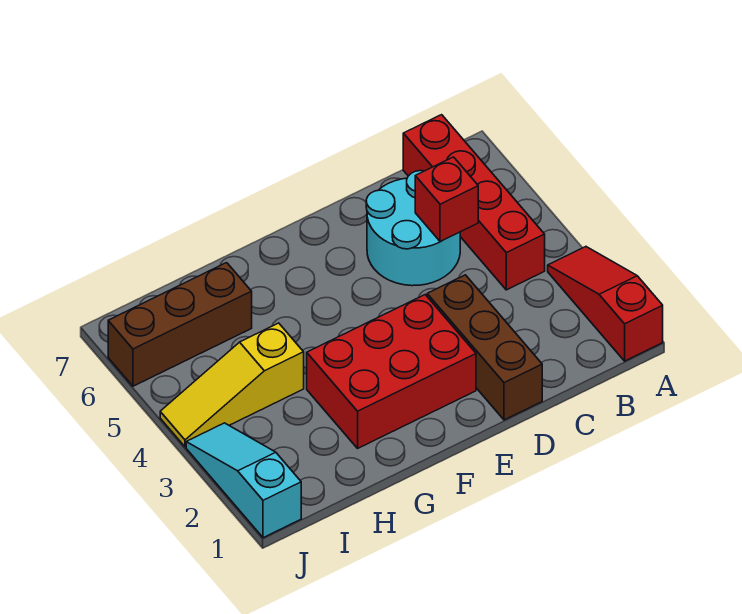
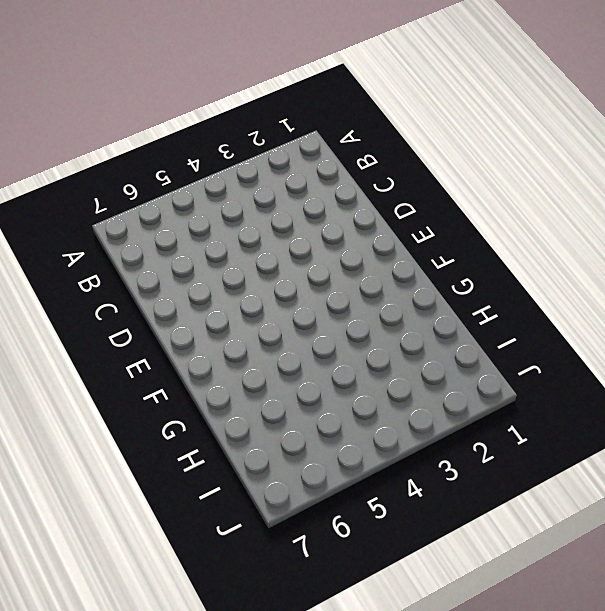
none -> red 1x3 slope [548,247,663,361]
none -> red 1x4 brick [403,115,545,290]

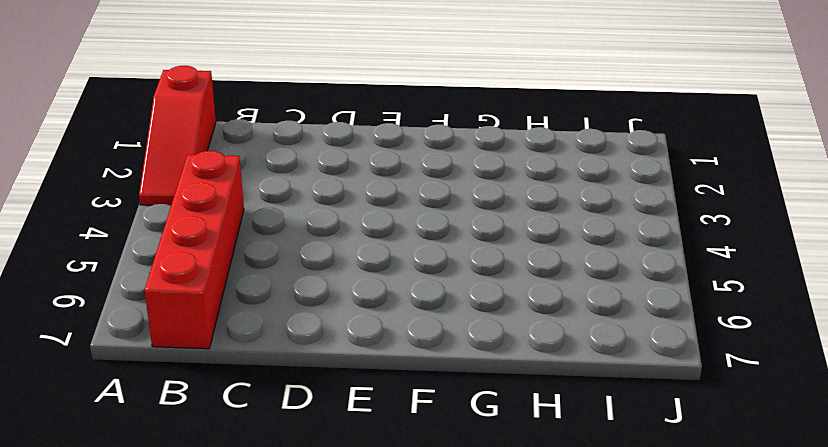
none -> cyan 2x2 round brick [366,171,460,286]
none -> brown 1x3 brick [427,275,542,420]

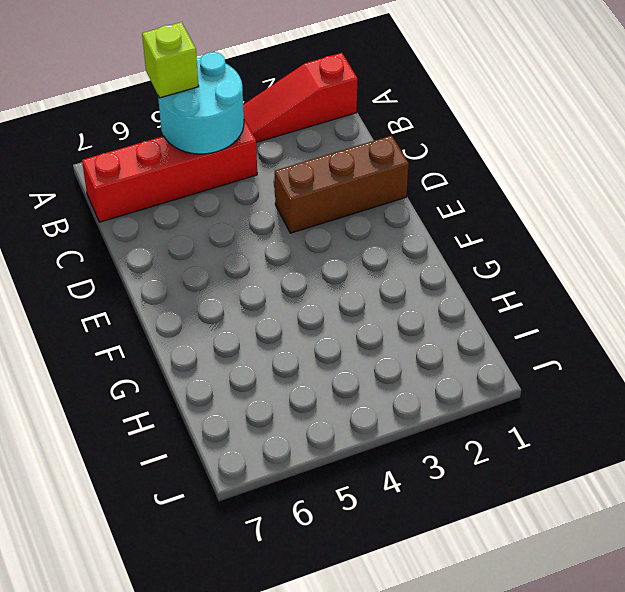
cyan 2x2 round brick [158,52,244,154] -> cyan 2x2 round brick moved to [366,171,460,286]
lime 1x1 brick [142,22,199,98] -> none
none -> red 2x3 brick [307,295,476,448]
none -> yellow 1x3 slope [160,323,304,447]

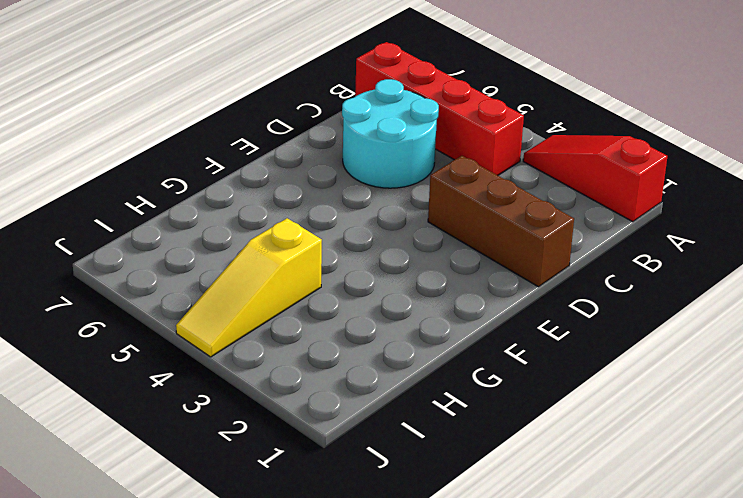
none -> red 2x3 brick [307,295,476,448]
none -> brown 1x3 brick [108,263,252,386]

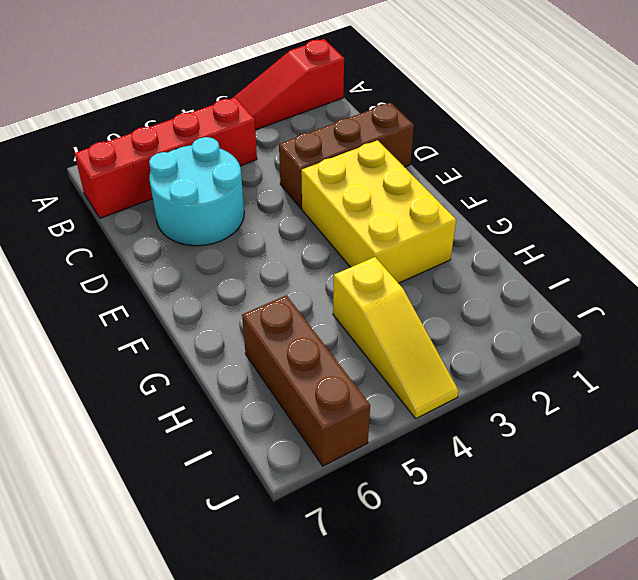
yellow 2x3 brick [301,140,456,283] -> red 2x3 brick [307,295,476,448]
none -> cyan 1x3 slope [186,423,301,538]
none -> red 1x1 brick [415,157,478,242]

